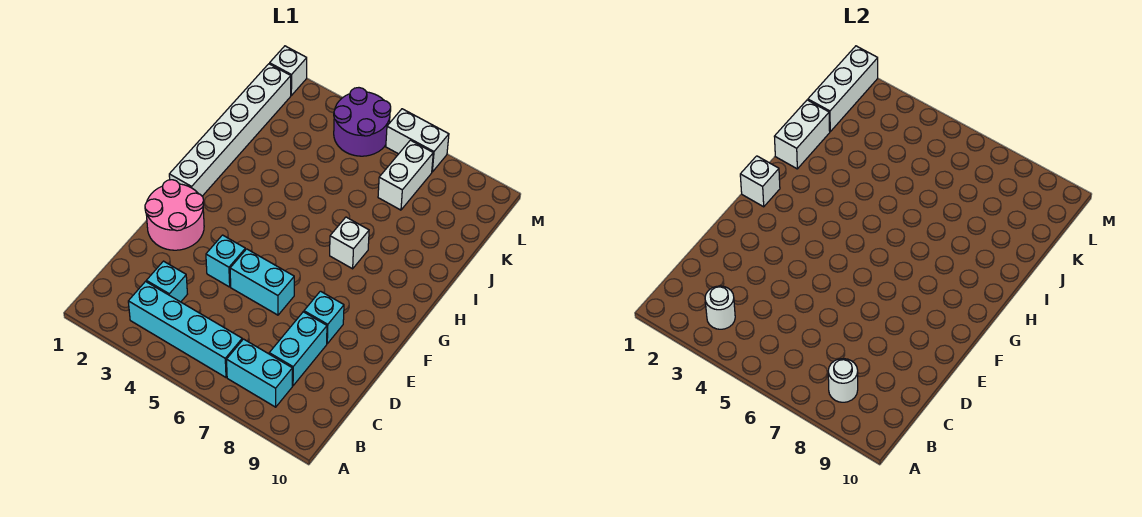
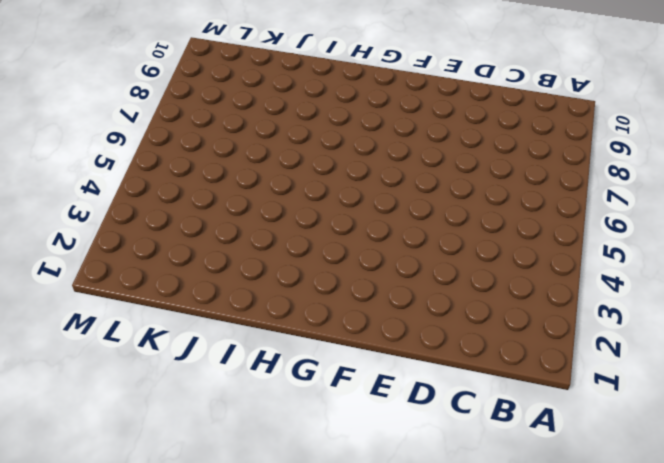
none -> cyan 1x4 brick [128,282,242,377]
none -> cyan 1x2 brick [227,339,292,407]
none -> cyan 1x1 brick [146,261,187,302]

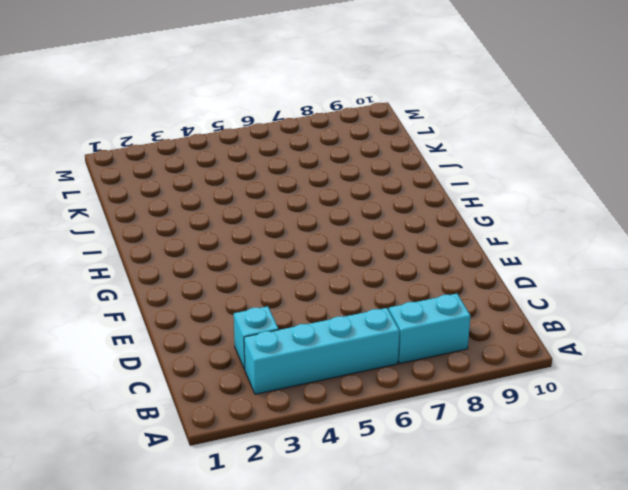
none -> cyan 1x2 brick [269,312,327,386]
none -> pink 2x2 round brick [145,180,204,250]
none -> cyan 1x1 brick [206,235,245,287]

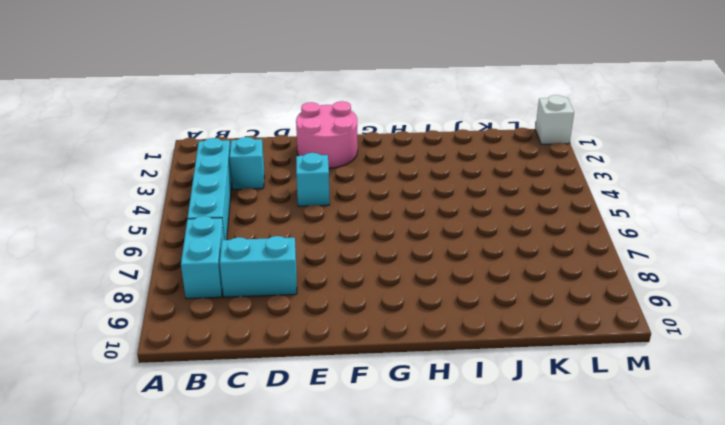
none -> cyan 1x2 brick [230,249,294,315]
none -> cyan 1x1 brick [304,291,344,344]
none -> white 1x6 brick [169,64,291,196]

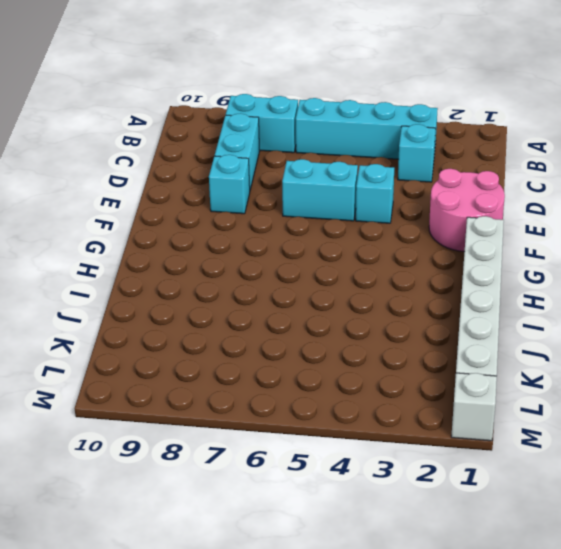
none -> white 1x1 brick [330,217,369,269]
none -> white 1x2 brick [378,140,433,210]
none -> purple 2x2 round brick [334,88,391,156]

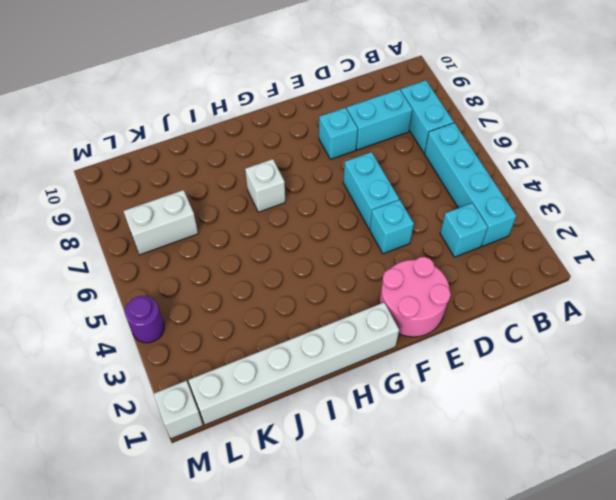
purple 1x1 round brick [125,296,164,343] -> purple 2x2 round brick [334,88,391,156]
none -> white 1x2 brick [386,109,449,172]
none -> white 1x1 round brick [705,286,735,329]
none -> white 1x1 round brick [828,359,858,402]

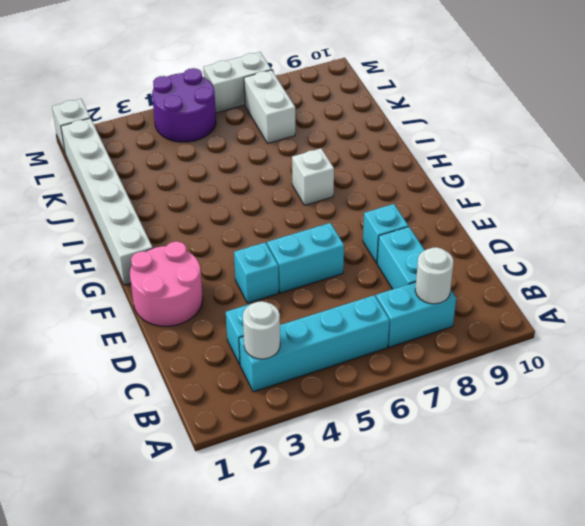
none -> white 1x1 brick [740,156,780,207]
none -> white 1x2 brick [774,100,830,169]
none -> white 1x3 brick [808,46,878,132]

